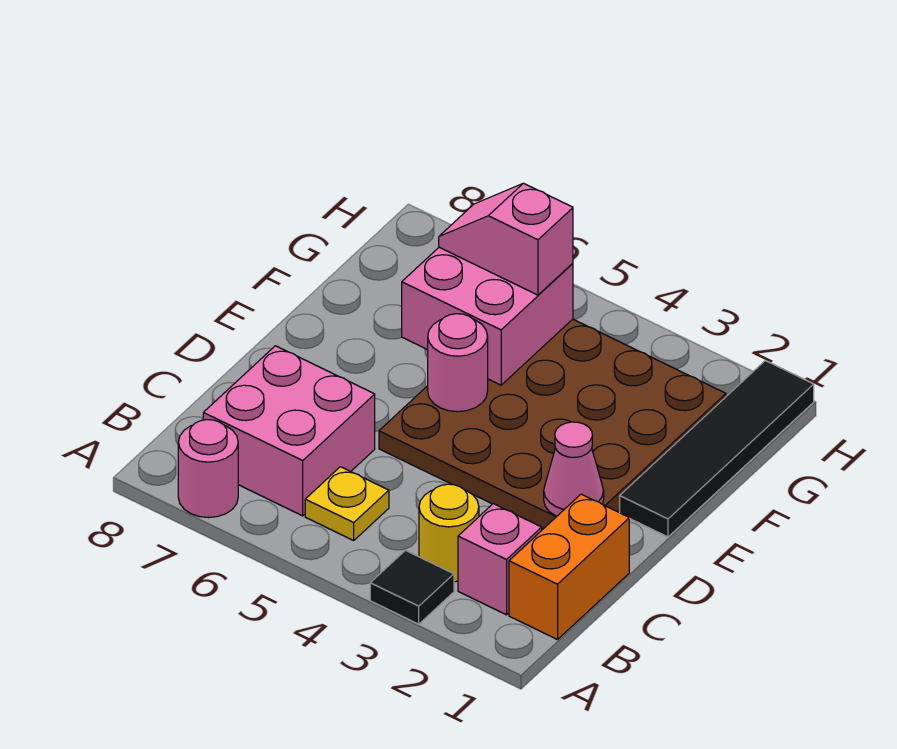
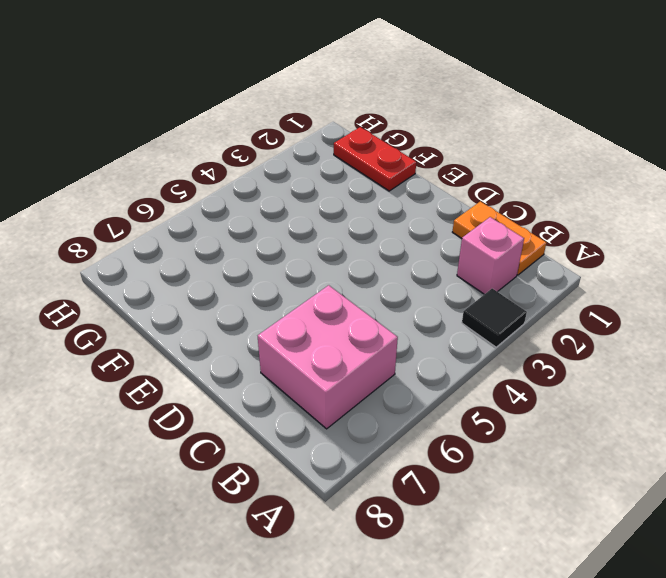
orange 1x2 plate [453,201,546,275] -> orange 1x2 brick [509,494,629,640]
red 1x2 plate [334,127,416,191] -> black 1x4 tile [620,361,814,537]
none -> pink 1x1 round brick [178,420,238,518]
none -> yellow 1x1 round brick [419,484,479,582]
none -> yellow 1x1 plate [305,467,389,540]

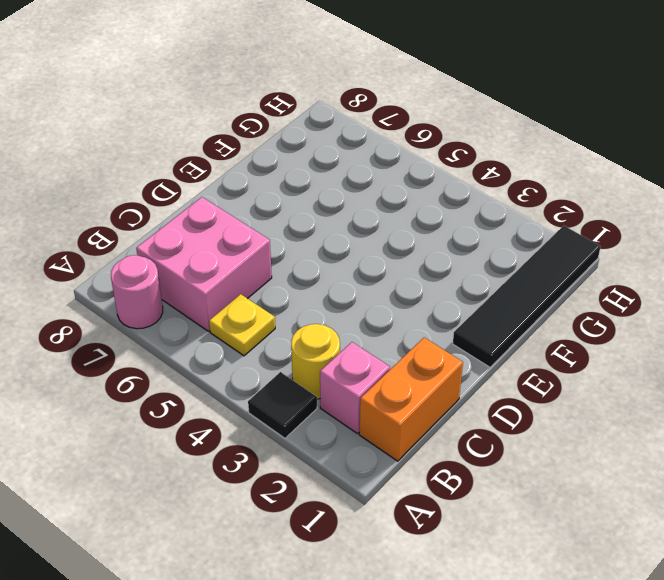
none -> brown 4x4 plate [379,319,726,529]
none -> pink 1x1 cone [544,422,604,516]
none -> pink 1x1 round brick [428,314,488,412]

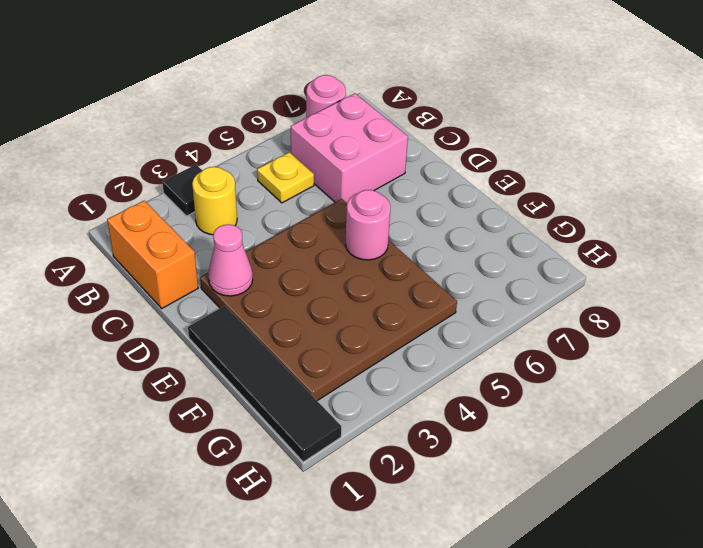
none -> pink 1x1 brick [458,504,542,615]
none -> pink 2x2 brick [402,247,573,385]
none -> pink 1x2 slope [439,183,573,295]

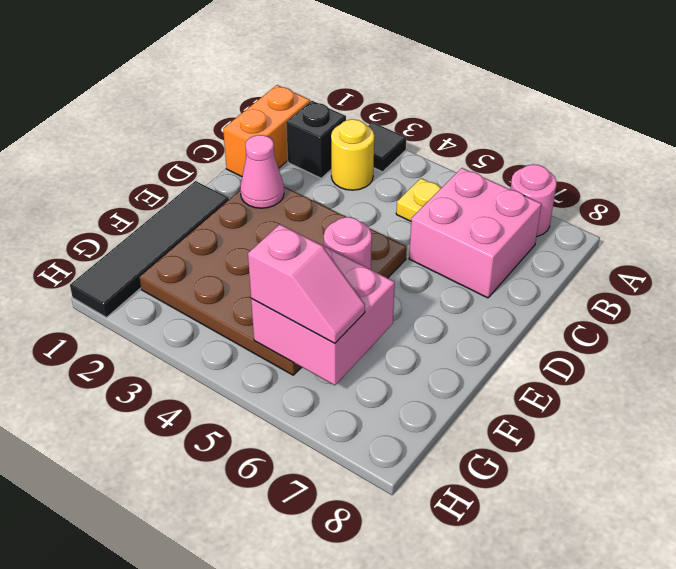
black 1x1 brick [286,101,346,178] -> pink 1x1 brick [458,504,542,615]

